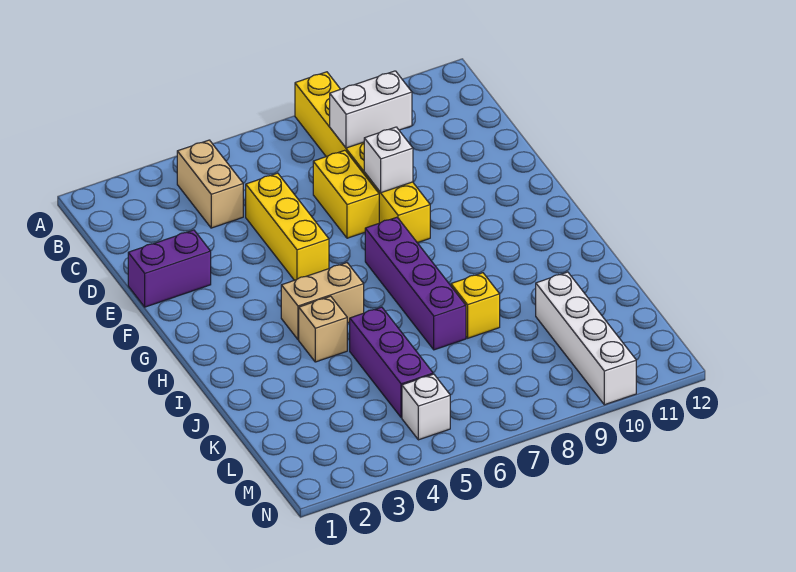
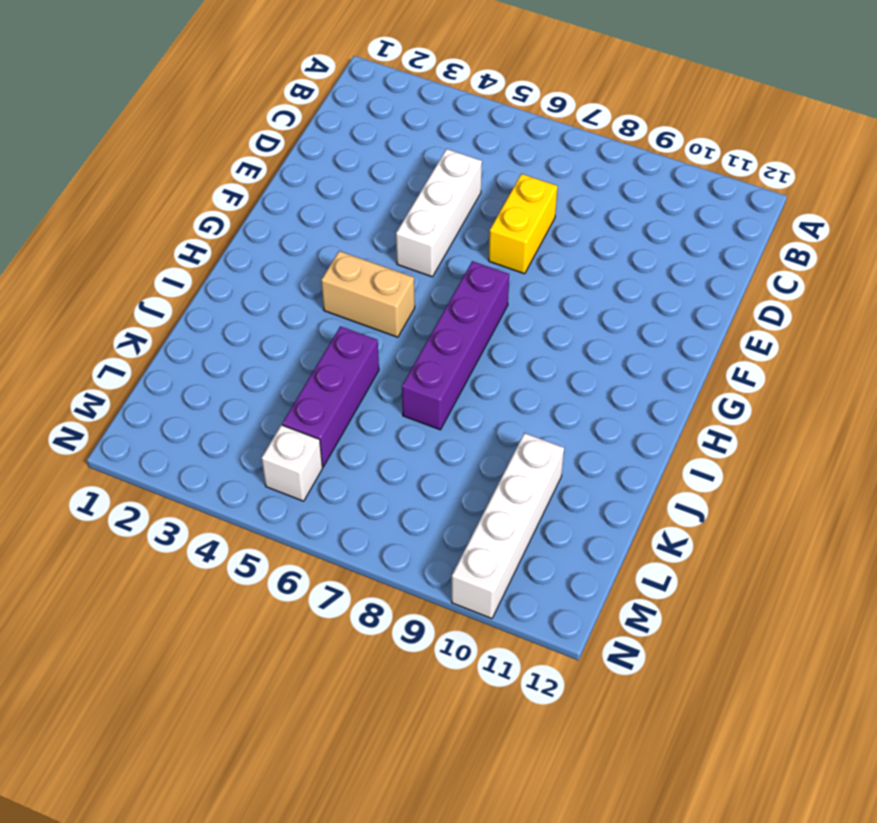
white 1x3 brick [396,149,482,277] -> yellow 1x3 brick [246,173,329,280]
none -> yellow 1x6 brick [295,72,430,243]
none -> tan 1x2 brick [177,140,243,228]
none -> purple 1x2 brick [128,230,211,307]

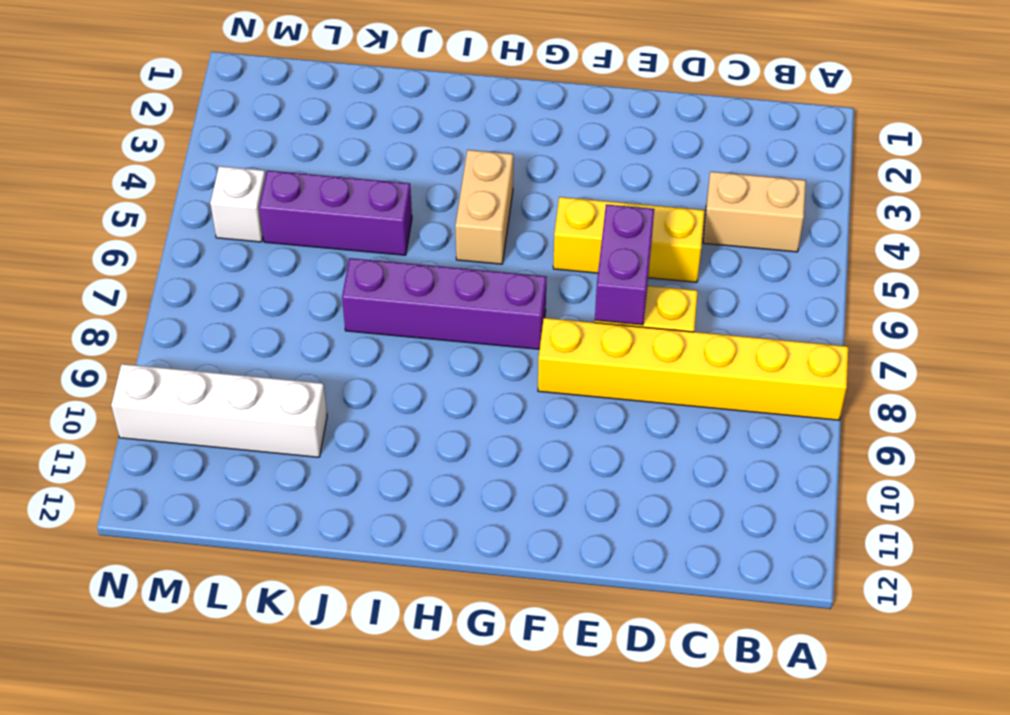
purple 1x2 brick [595,204,654,325] -> purple 1x2 brick moved to [128,230,211,307]
none -> tan 1x1 brick [299,296,347,362]
none -> yellow 1x1 brick [451,273,500,338]
none -> white 1x2 brick [330,71,412,148]

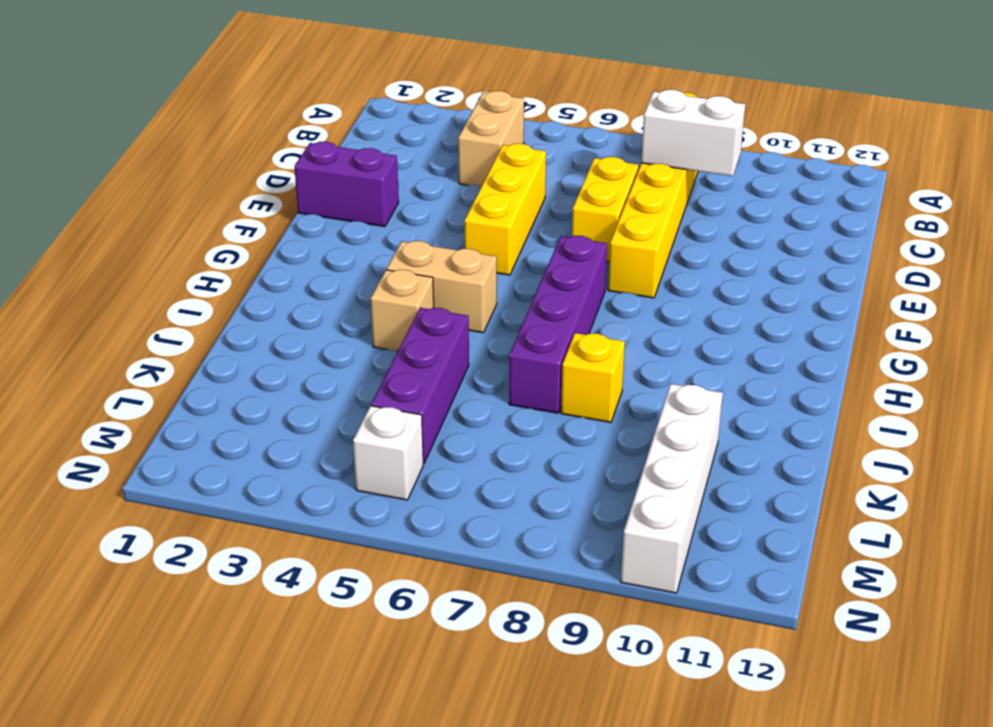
none -> white 1x1 brick [364,127,413,193]

